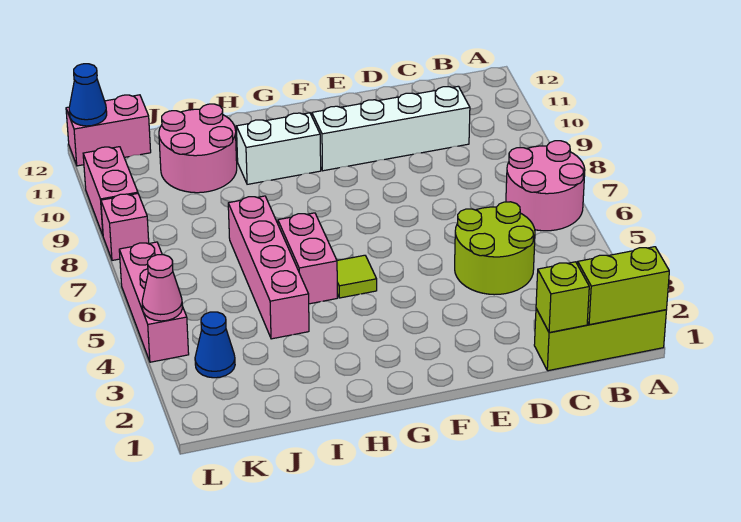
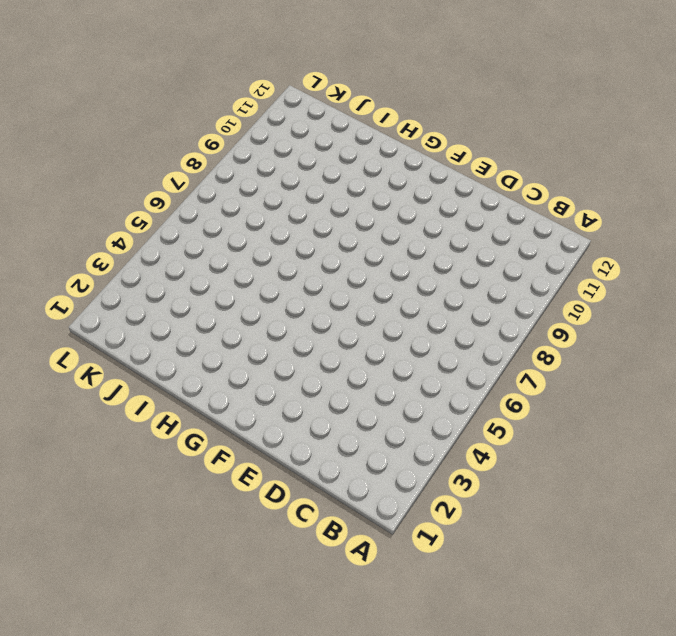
none -> lime 1x3 brick [534,309,666,371]
none -> pink 2x2 round brick [506,141,585,231]
none -> lime 2x2 round brick [455,202,535,295]

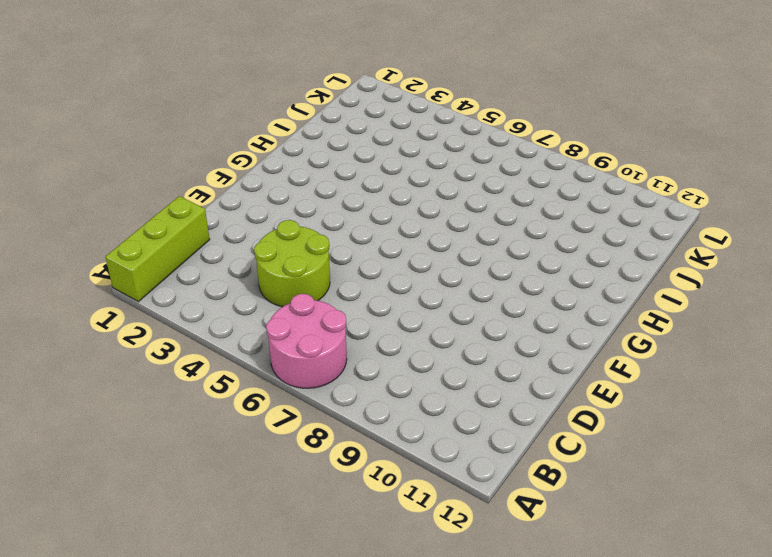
none -> white 1x4 brick [312,86,470,171]
none -> lime 1x1 tile [337,255,377,298]
none -> white 1x2 brick [236,113,321,184]

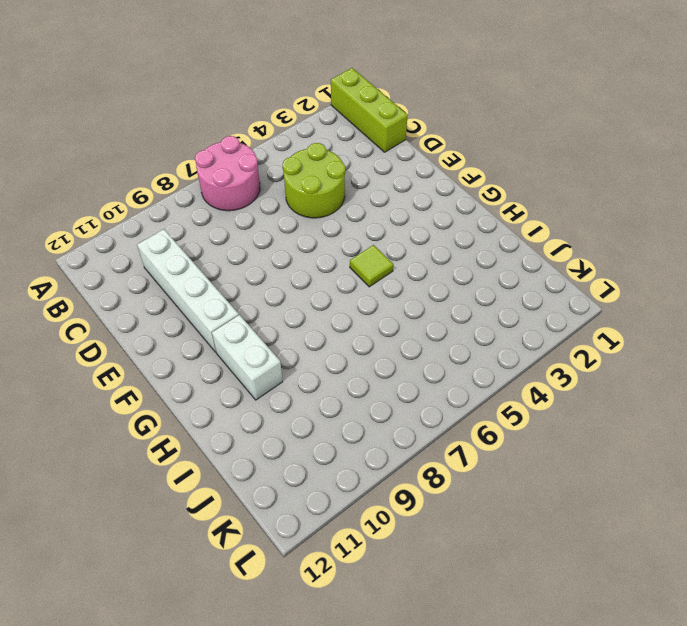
none -> pink 1x2 brick [278,213,337,304]
none -> pink 1x4 brick [228,196,309,339]
none -> pink 2x2 round brick [159,104,237,193]

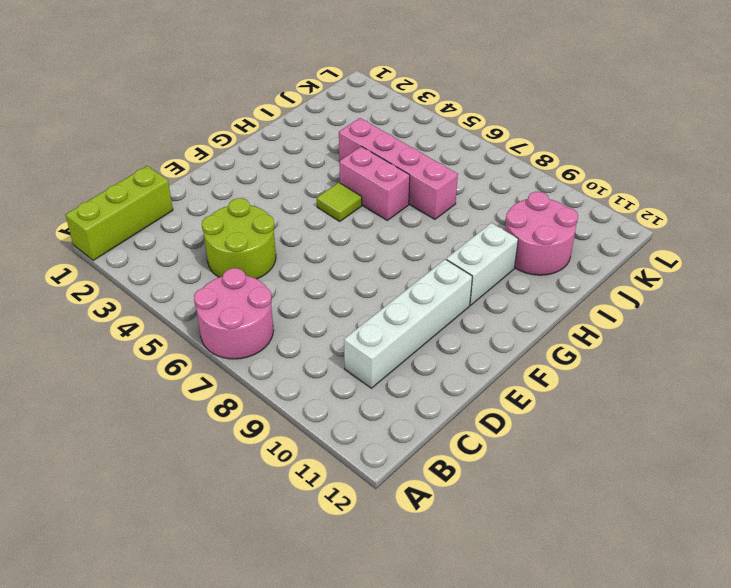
none -> blue 1x1 cone [195,312,235,378]
none -> pink 1x2 brick [66,95,151,166]
none -> pink 1x3 brick [119,242,189,362]

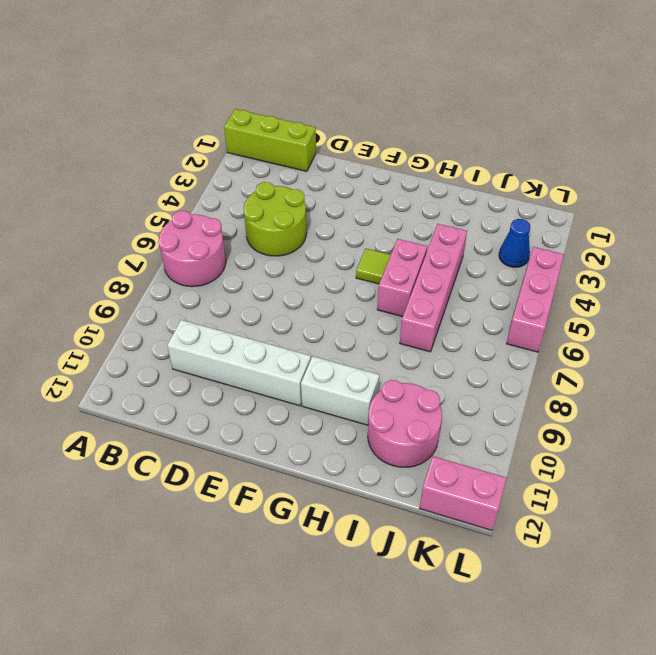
none -> pink 1x1 brick [101,194,149,260]
none -> pink 1x2 brick [83,147,138,235]
none -> lime 1x2 brick [578,247,669,325]

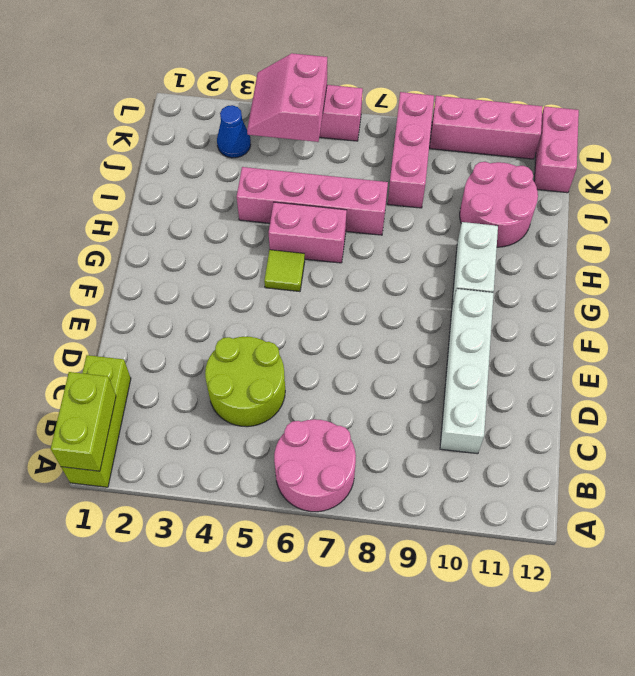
pink 1x3 brick [388,92,434,208] -> pink 1x1 brick [101,194,149,260]
pink 2x2 slope [247,53,327,142] -> pink 1x1 cone [142,255,182,321]
pink 1x3 brick [430,96,542,159] -> pink 1x2 brick [83,147,138,235]
none -> lime 1x1 brick [536,262,589,333]
none -> blue 1x1 cone [69,64,107,126]

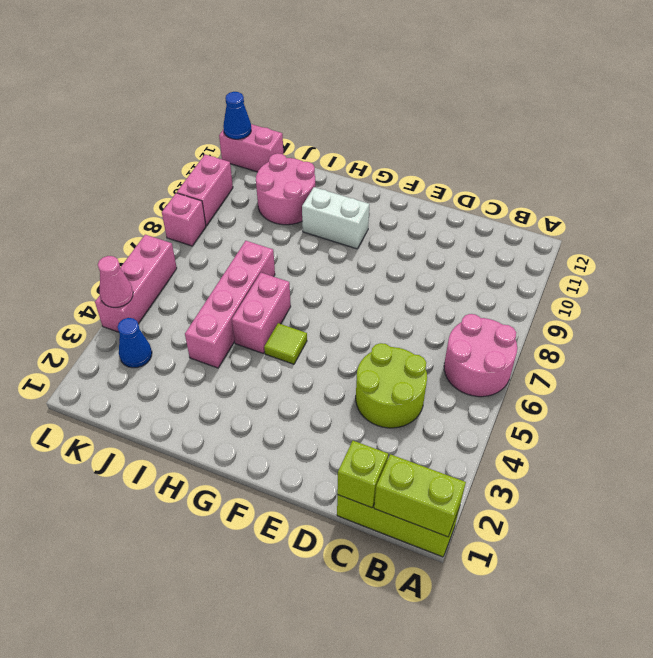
none -> white 1x4 brick [312,86,470,171]

